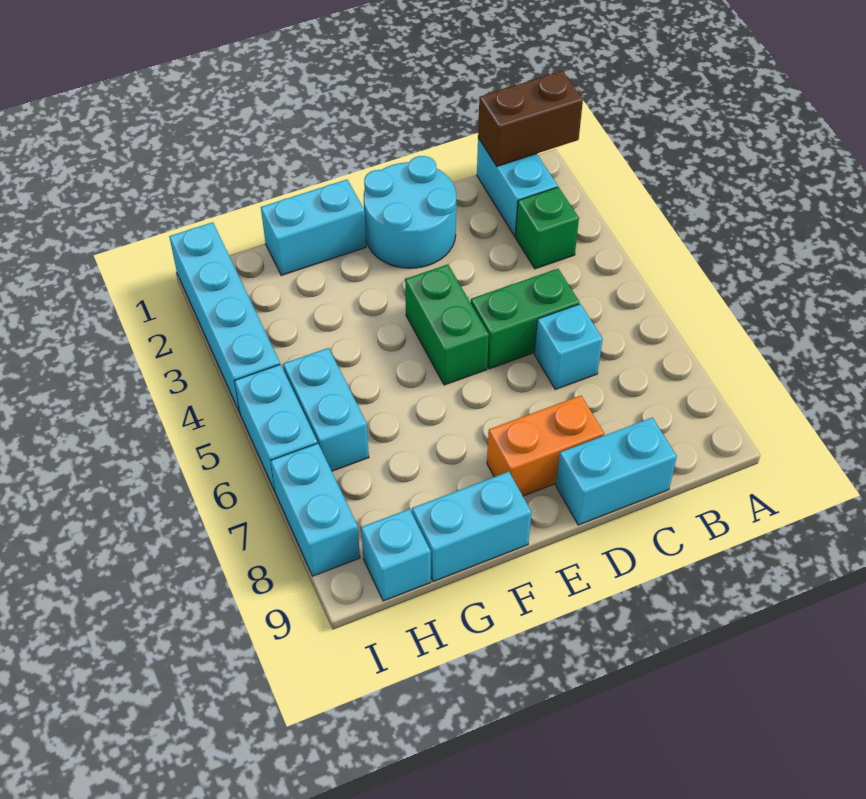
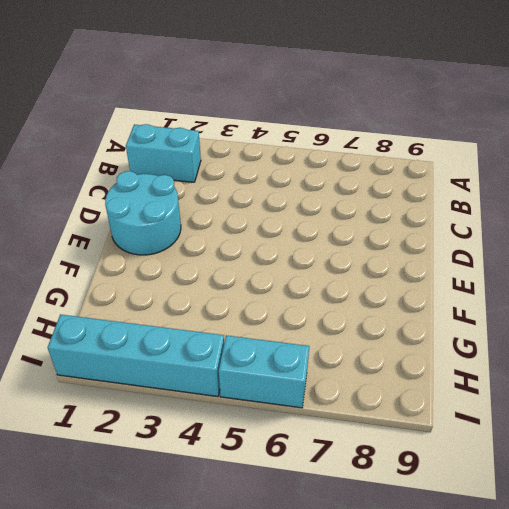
none -> green 1x1 brick [515,187,579,269]
none -> green 1x2 brick [471,269,580,369]
none -> cyan 1x1 brick [535,304,603,389]

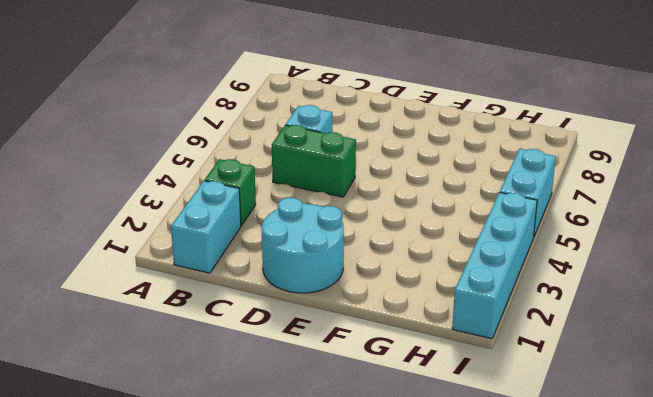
none -> cyan 1x2 brick [556,418,677,525]
none -> orange 1x2 brick [487,396,604,496]
none -> green 1x2 brick [405,264,489,385]

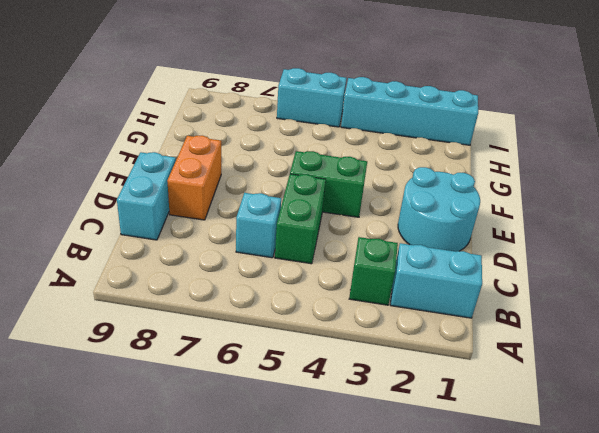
none -> cyan 1x2 brick [261,180,366,275]
none -> cyan 1x2 brick [412,472,532,582]
none -> cyan 1x2 brick [283,348,369,471]

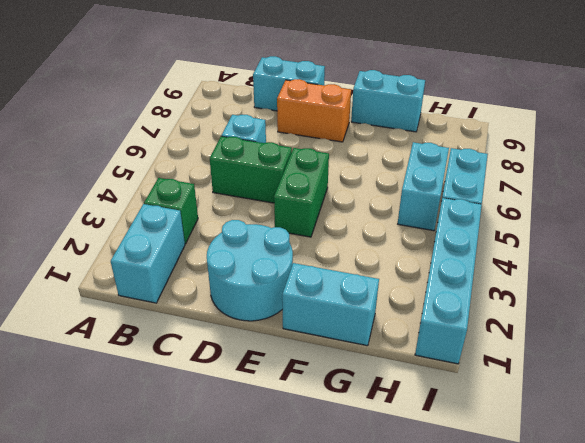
none -> cyan 1x1 brick [361,509,431,601]
none -> cyan 1x2 brick [271,443,360,576]
none -> brown 1x2 brick [478,71,583,166]

